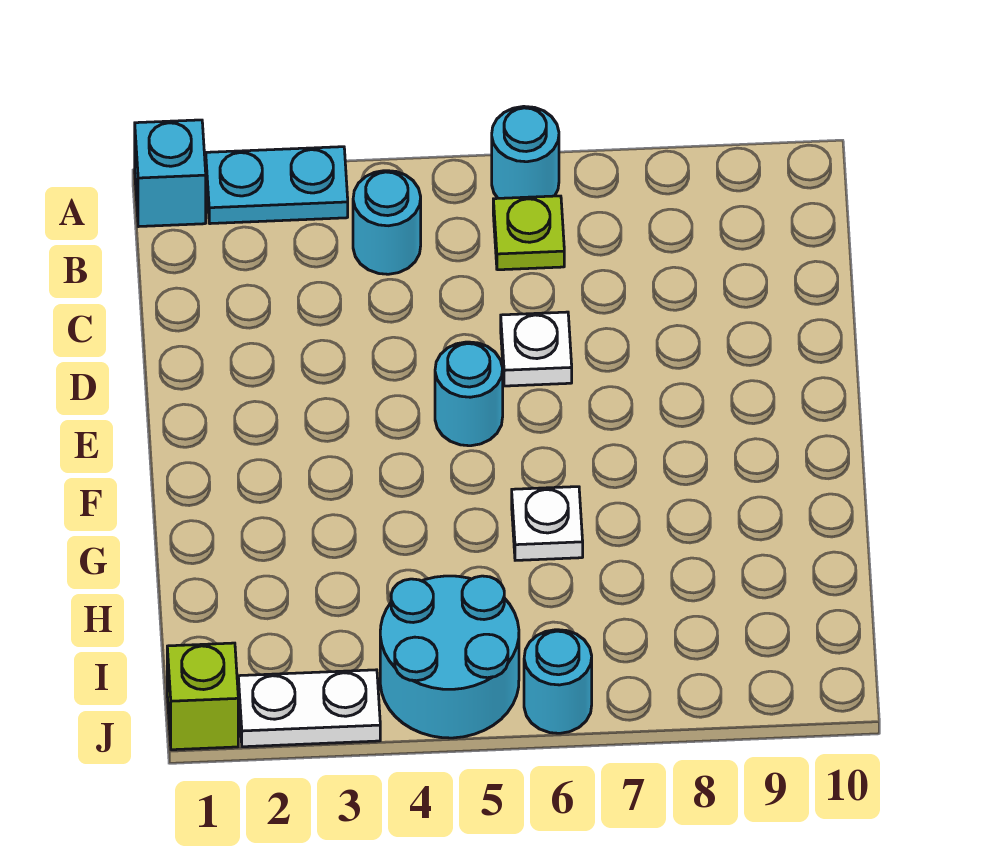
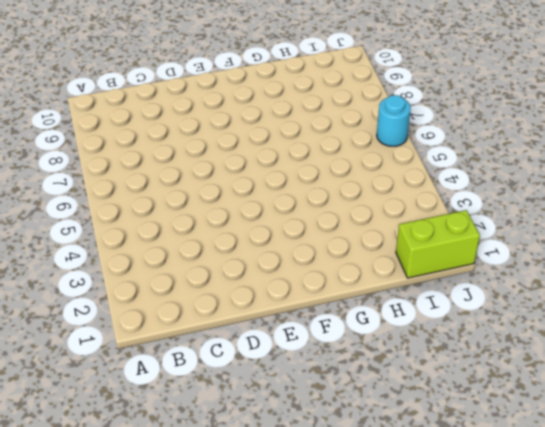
lime 1x2 brick [396,210,480,278] -> lime 1x1 brick [167,643,238,750]
none -> cyan 1x1 brick [135,120,206,227]
none -> cyan 1x2 plate [206,147,348,224]
none -> cyan 1x1 round brick [492,106,559,198]

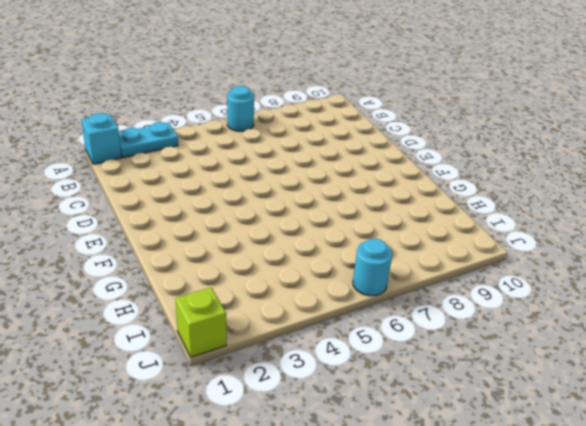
none -> cyan 1x1 round brick [353,171,421,274]
none -> lime 1x1 plate [493,196,564,270]
none -> white 1x1 plate [501,312,572,386]

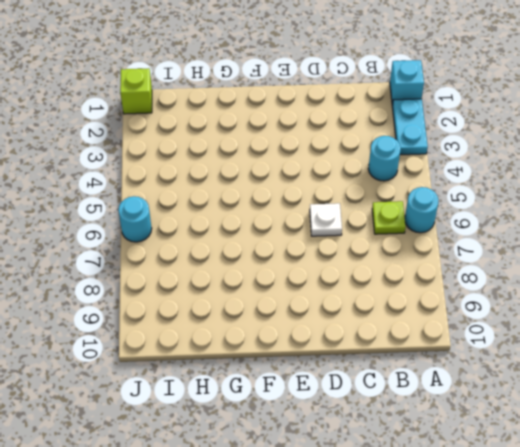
none -> cyan 1x1 round brick [435,342,503,446]
none -> white 1x1 plate [512,487,583,560]
none -> cyan 2x2 round brick [380,576,519,738]

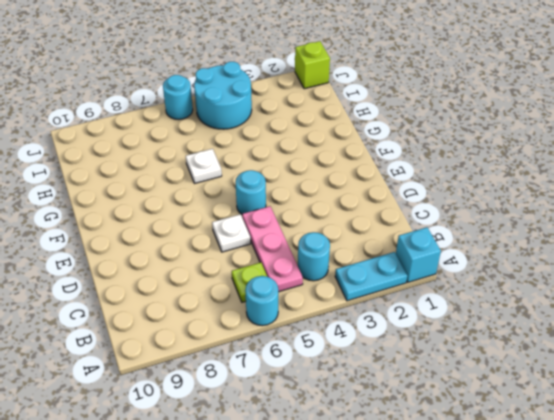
pink 1x3 plate [242,206,303,292] -> none
none -> white 1x2 plate [238,670,380,747]

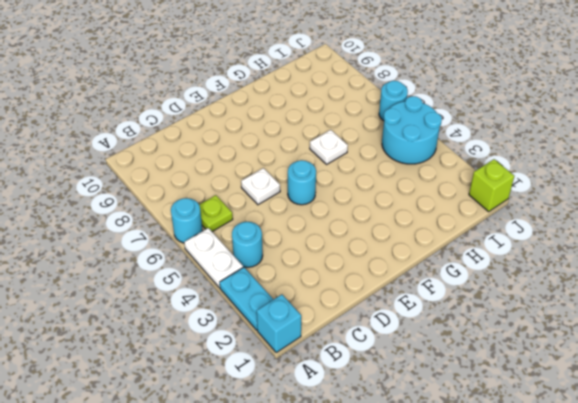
white 1x2 plate [184,228,243,288] -> white 1x2 plate moved to [238,670,380,747]

